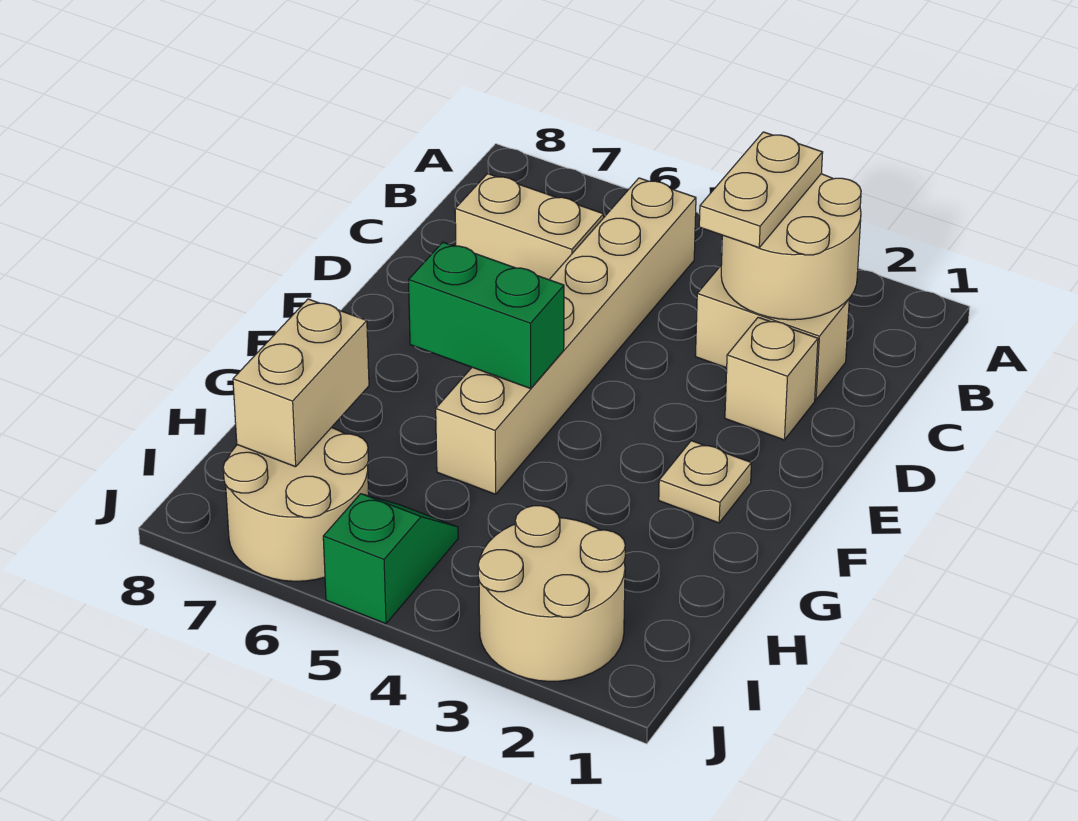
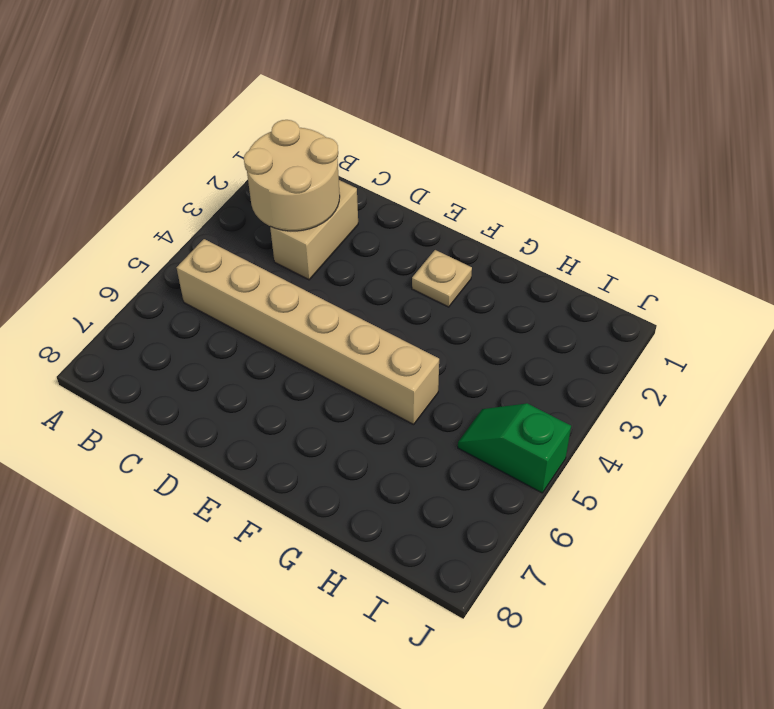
none -> tan 1x2 brick [455,174,604,280]
none -> tan 1x1 brick [725,317,818,440]
none -> tan 2x2 round brick [478,506,625,681]

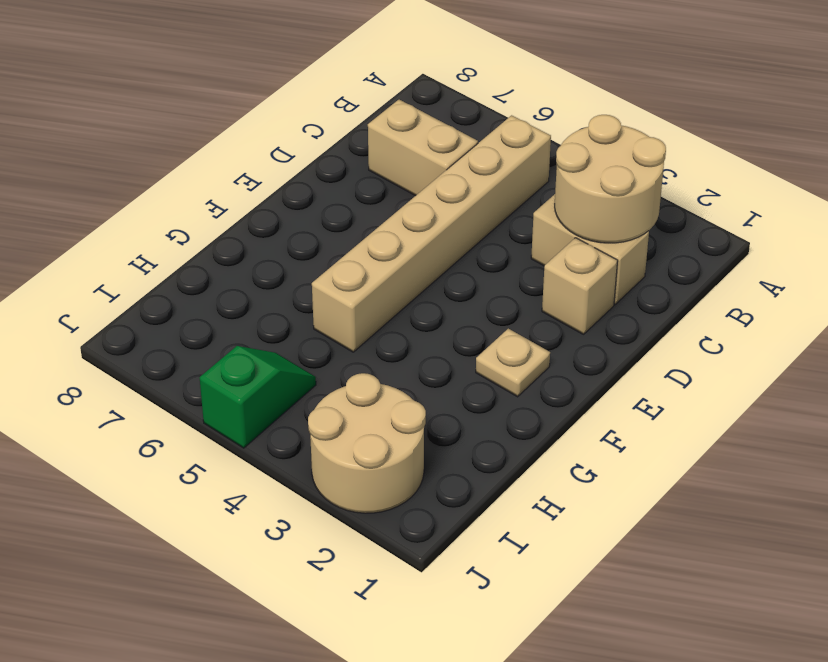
none -> tan 2x2 round brick [223,428,369,581]
none -> green 1x2 brick [409,242,564,389]
none -> tan 1x2 brick [233,299,369,467]

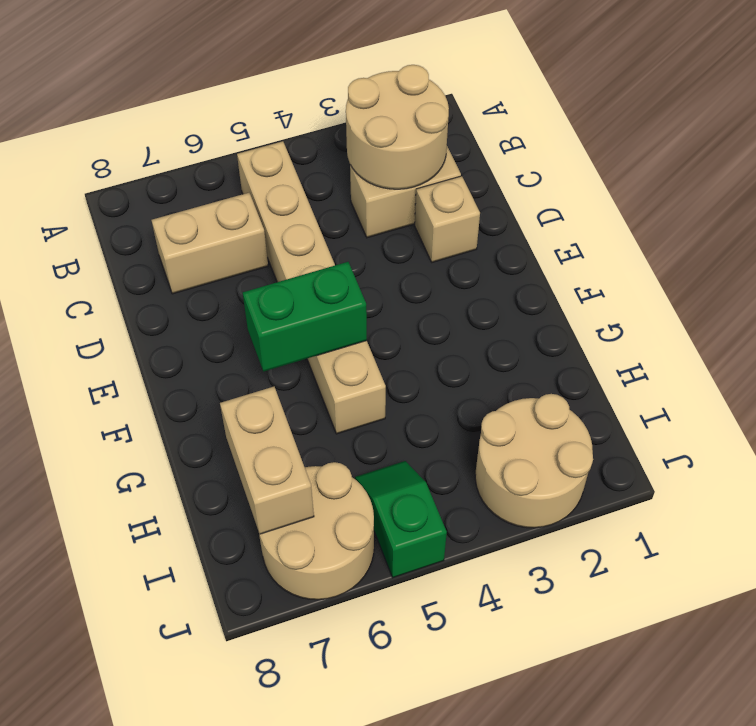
none -> tan 1x1 plate [659,441,751,523]
none -> tan 1x2 plate [699,132,823,248]

